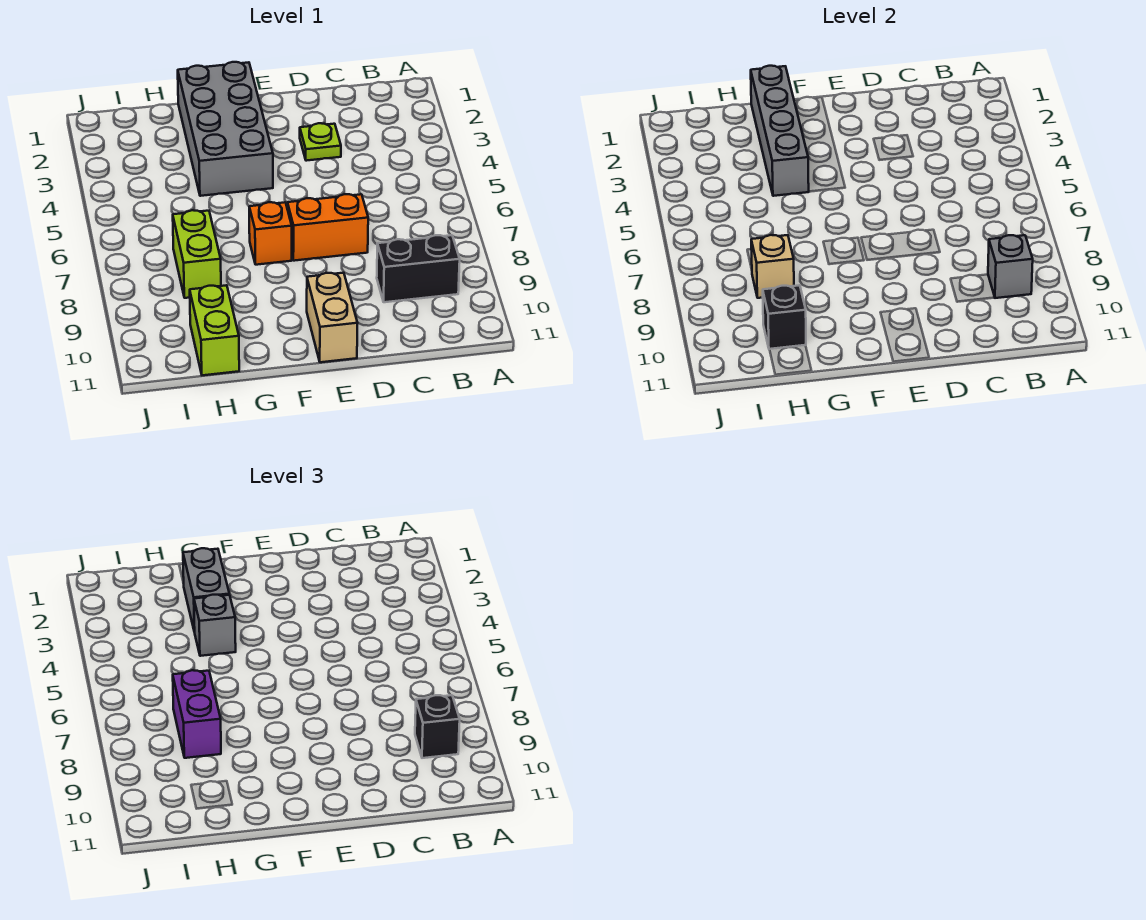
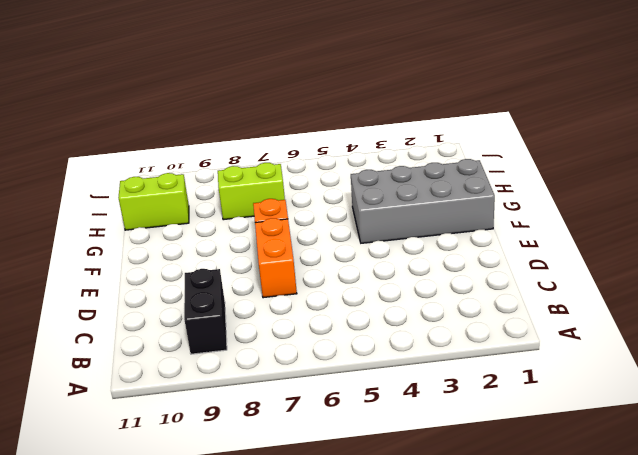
none -> lime 1x1 plate [300,123,341,161]
none -> tan 1x2 brick [307,273,358,362]
none -> grey 1x1 brick [988,235,1033,298]

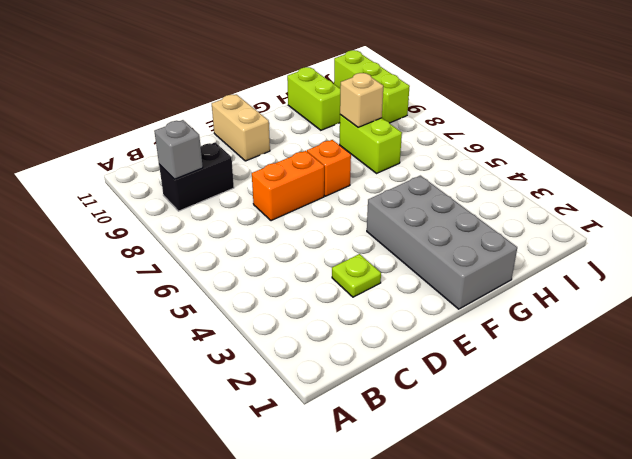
lime 1x3 brick [334,50,410,123] -> none
none -> grey 1x4 brick [751,66,809,196]
none -> black 1x1 brick [763,285,806,349]
none -> black 1x1 brick [415,695,460,758]

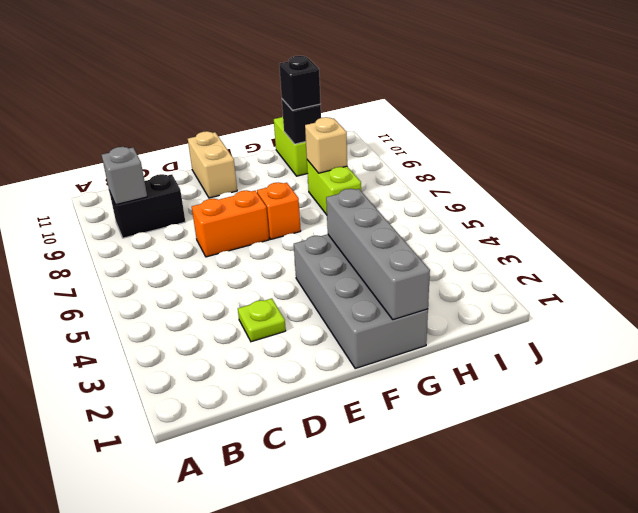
black 1x1 brick [279,56,321,110] -> black 1x1 brick moved to [415,695,460,758]
none -> grey 1x2 brick [183,548,229,632]
none -> grey 1x1 brick [194,595,236,656]
none -> purple 1x2 brick [173,670,221,758]

